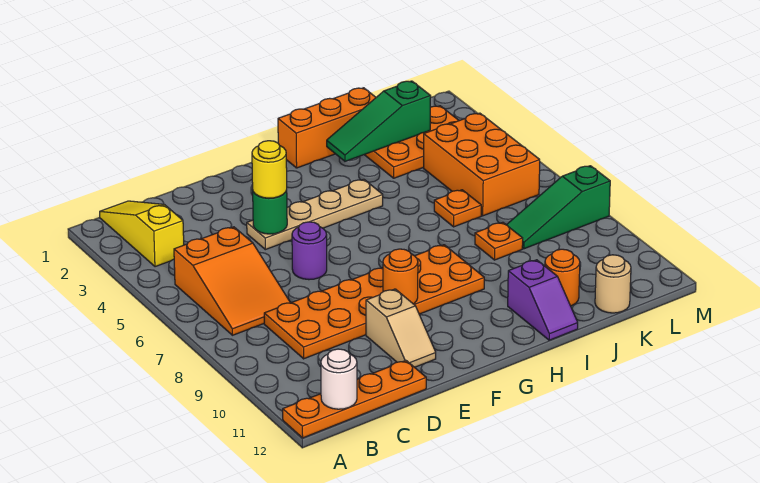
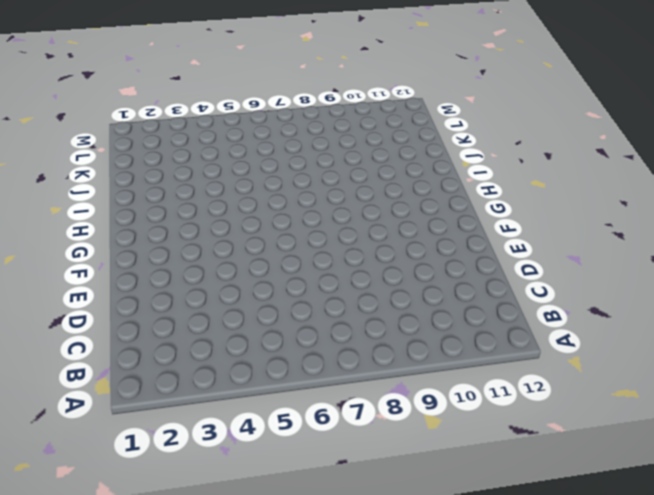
none -> orange 1x4 plate [283,361,426,438]
none -> yellow 1x3 slope [100,201,184,267]
none -> orange 2x3 slope [174,227,291,335]

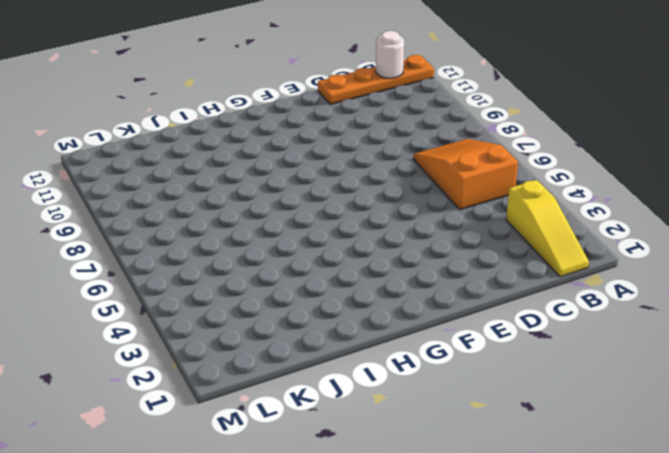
none -> orange 2x6 plate [264,245,484,359]
none -> tan 1x4 plate [247,179,383,250]
none -> purple 1x1 round brick [292,222,327,280]

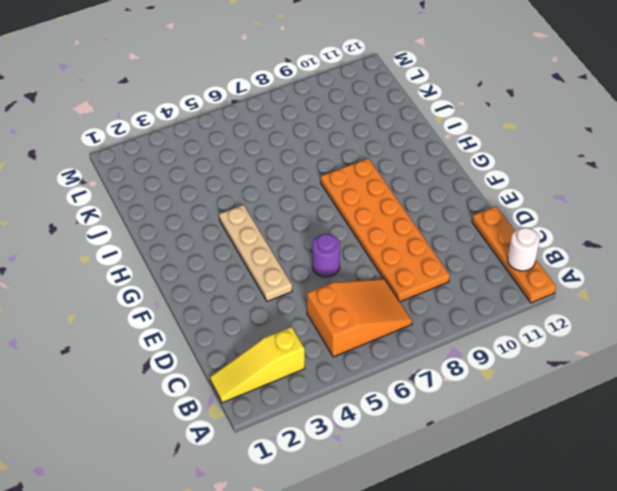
none -> tan 1x2 slope [366,289,436,367]
none -> orange 1x3 brick [278,88,376,168]
none -> purple 1x2 slope [508,260,578,340]

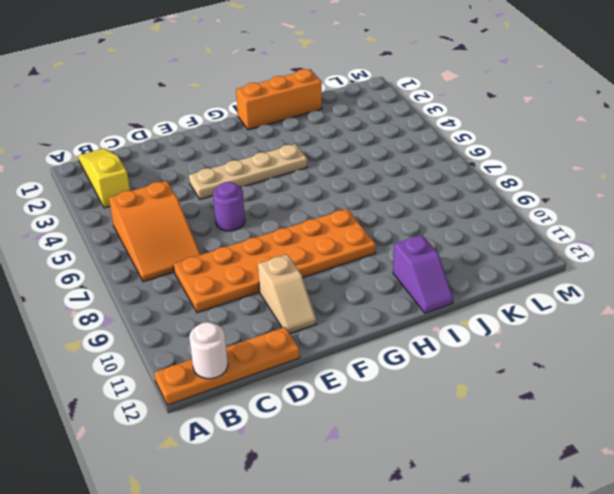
none -> orange 2x3 plate [364,106,459,178]
none -> orange 1x1 plate [434,190,481,227]
none -> orange 1x1 plate [475,222,523,260]

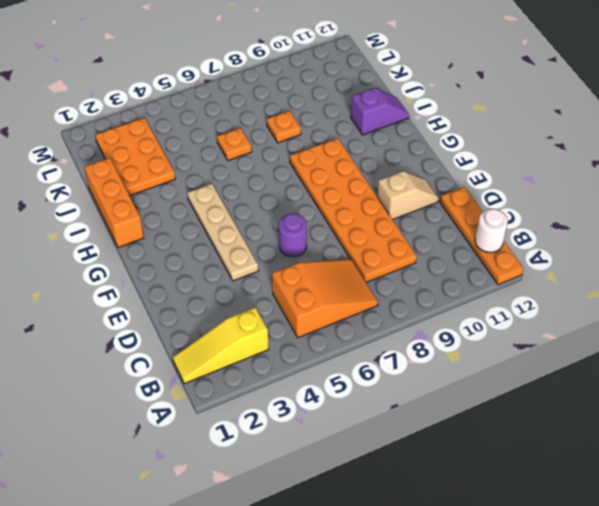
none -> orange 1x1 round brick [545,249,580,306]
none -> orange 2x3 brick [424,113,540,216]
none -> green 1x3 slope [507,166,610,249]

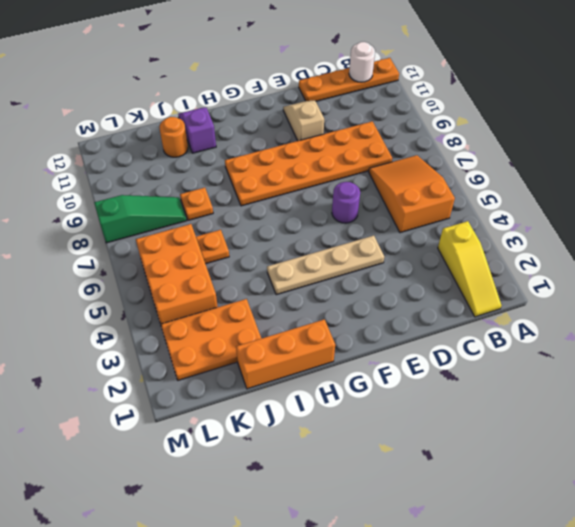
none -> tan 1x1 round brick [595,255,631,313]
none -> green 1x1 round brick [253,191,287,234]
none -> orange 1x1 round brick [383,249,418,304]

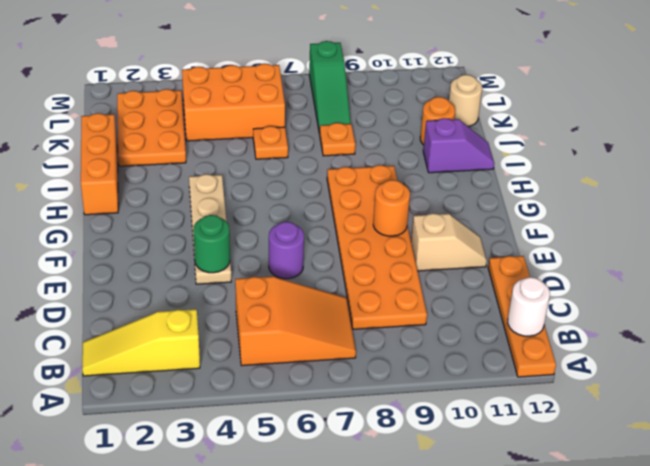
none -> green 1x3 slope [327,81,431,161]
none -> yellow 1x1 round brick [252,141,287,198]

